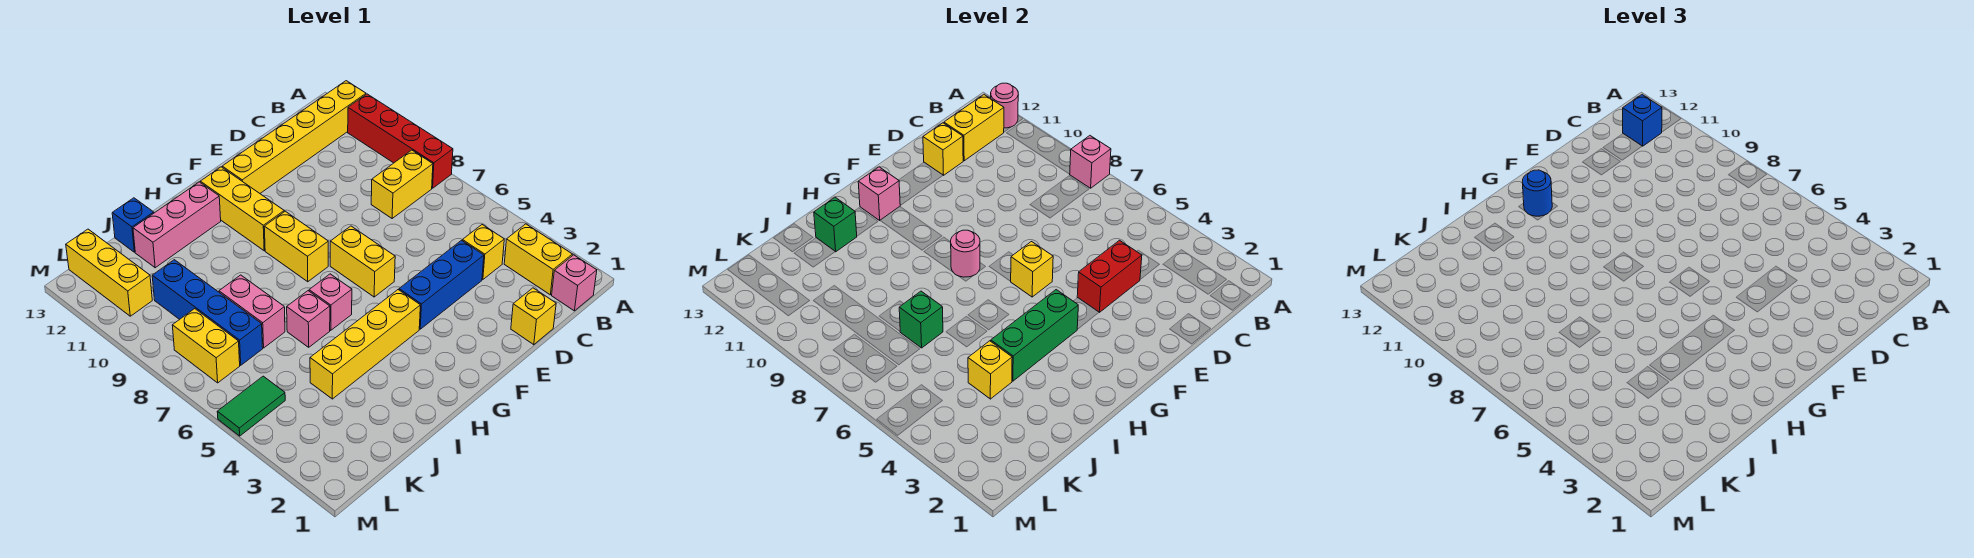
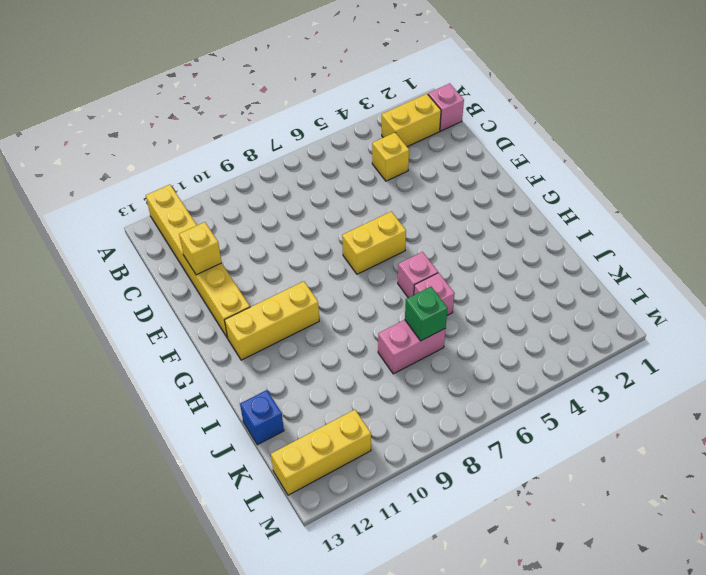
none -> red 1x4 brick [348,94,453,188]
none -> yellow 1x2 brick [371,150,433,218]
none -> yellow 1x1 brick [511,288,556,345]
none -> blue 1x3 brick [399,240,484,329]

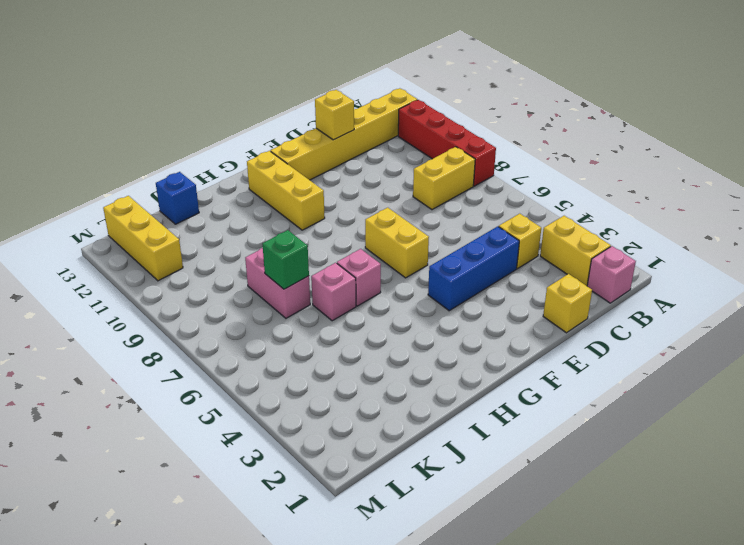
none -> yellow 1x4 brick [310,290,420,399]
none -> yellow 1x2 brick [264,211,328,282]
none -> pink 1x3 brick [133,182,221,268]
none -> blue 1x4 brick [152,260,263,365]

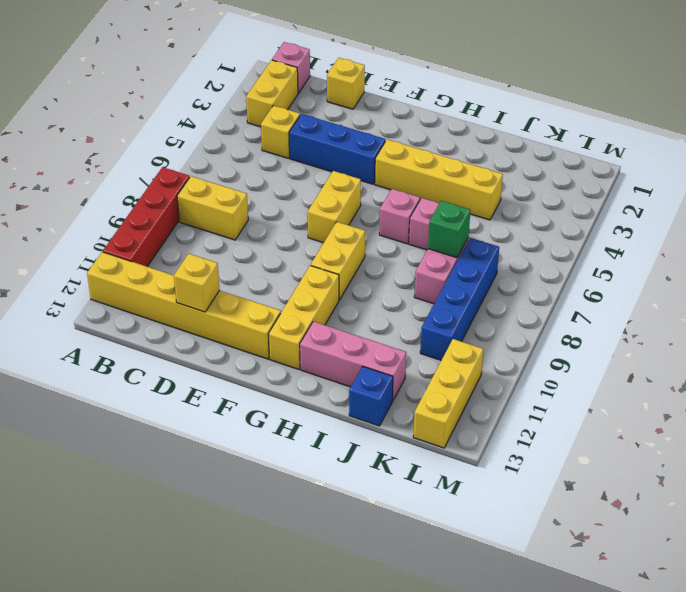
none -> green 1x2 tile [217,376,285,436]
none -> yellow 1x2 brick [172,309,240,383]
none -> pink 1x1 brick [1070,136,1111,188]
none -> pink 1x1 round brick [991,83,1018,128]

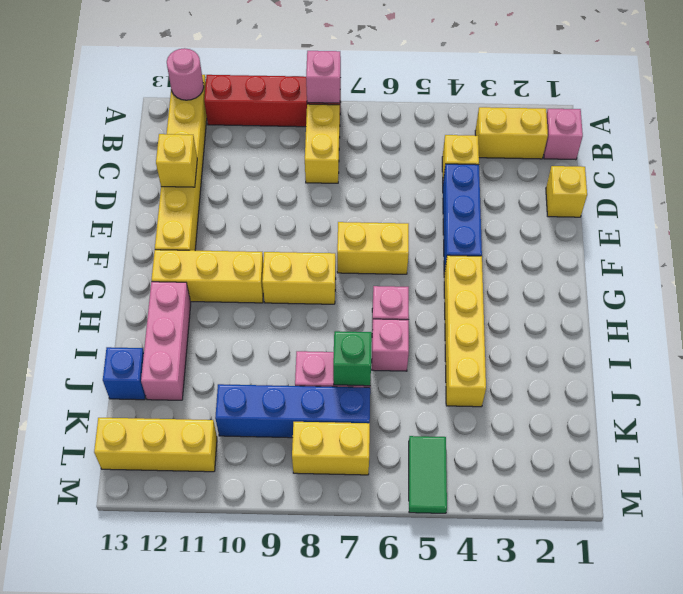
none -> yellow 1x2 brick [944,95,1004,161]
none -> red 1x2 brick [1077,240,1142,312]
none -> yellow 1x1 brick [1010,242,1053,297]
none -> green 1x3 brick [991,290,1078,381]

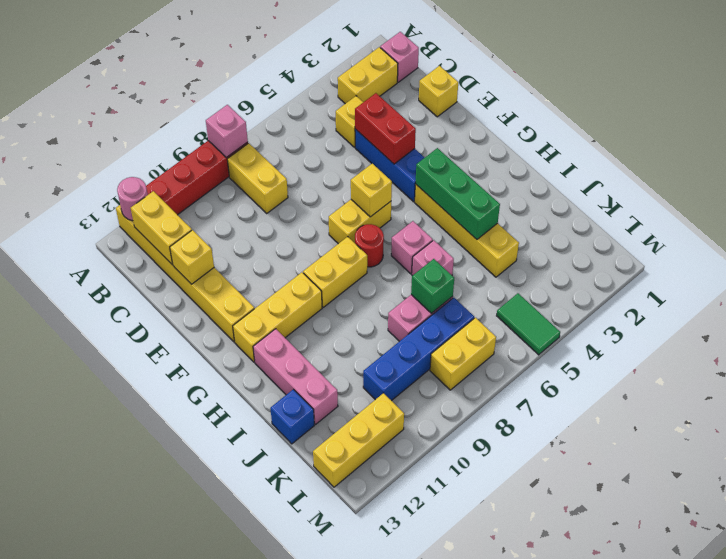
red 1x1 round brick [355,224,384,267] -> none
none -> pink 1x1 round brick [951,230,980,277]
none -> pink 1x1 brick [858,167,900,220]
none -> green 1x1 brick [814,197,857,252]
none -> yellow 1x1 brick [968,341,1012,399]

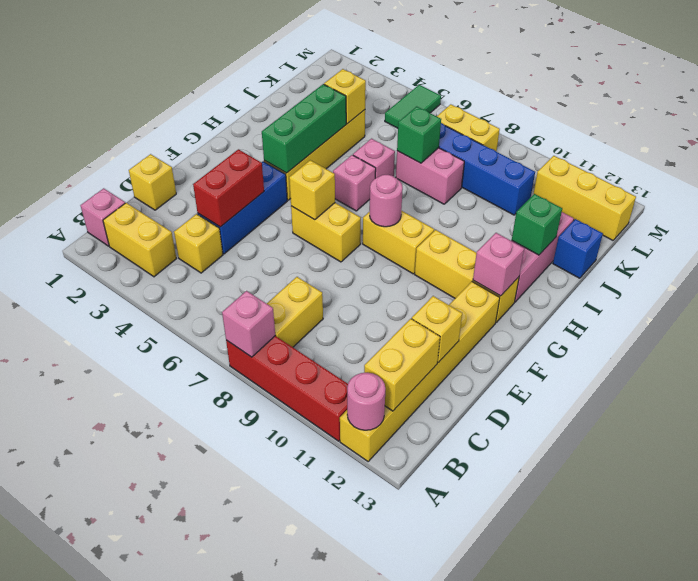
none -> blue 1x1 brick [1623,95,1662,146]
none -> blue 1x1 round brick [1522,170,1552,216]

